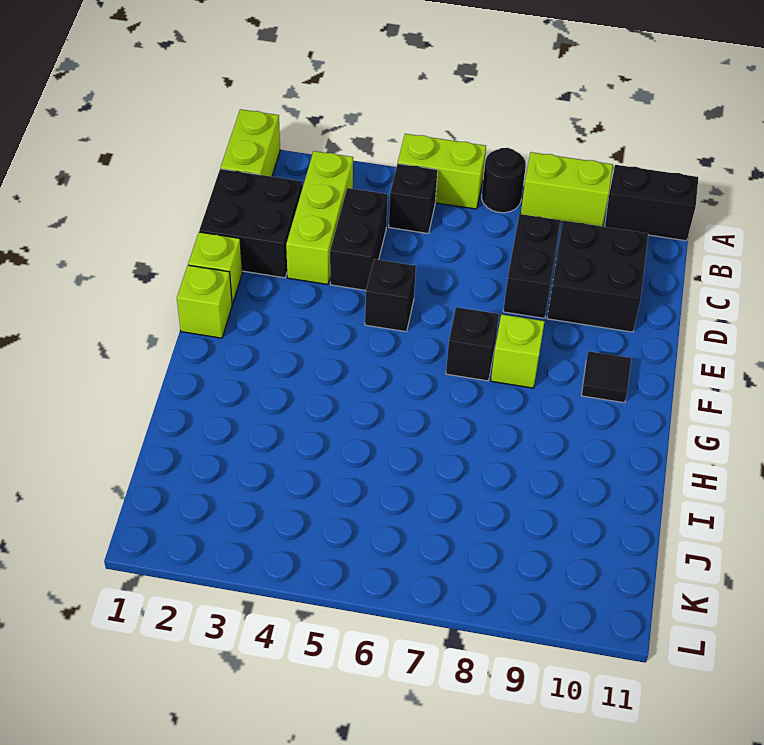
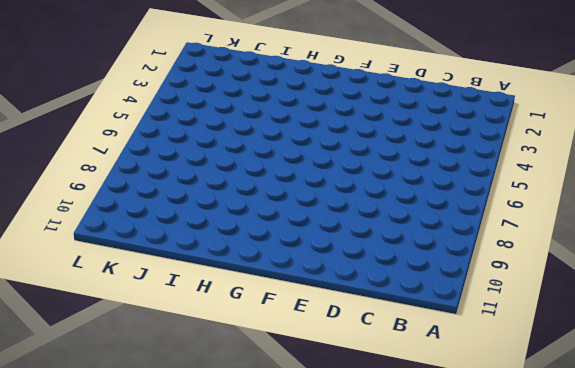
none -> lime 1x2 brick [221,109,280,177]
none -> lime 1x2 brick [398,134,486,209]
none -> black 1x1 round brick [482,148,526,213]

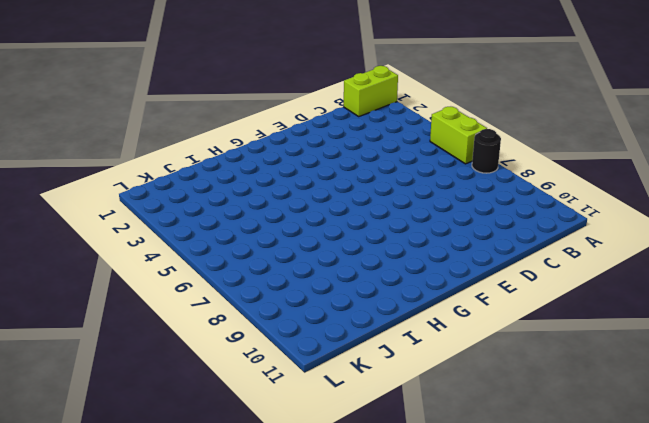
none -> lime 1x2 brick [521,152,613,226]
none -> black 1x2 brick [605,165,698,241]
none -> lime 1x3 brick [286,151,353,284]

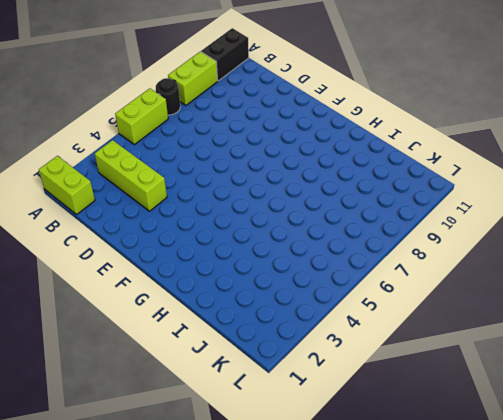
none -> black 1x1 brick [389,164,438,233]
none -> black 2x2 brick [199,169,303,278]
none -> black 1x2 brick [330,188,388,290]

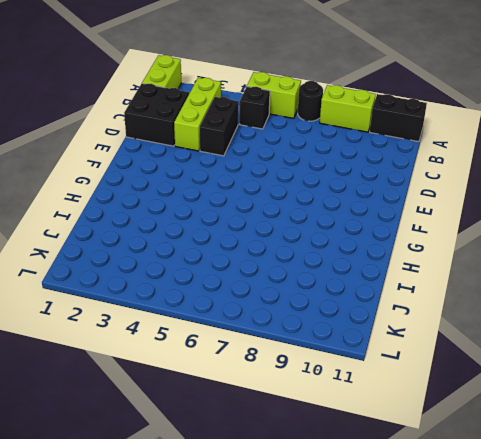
none -> black 1x2 brick [503,214,561,318]
none -> black 2x2 brick [547,221,648,332]
none -> lime 1x1 brick [188,232,242,304]

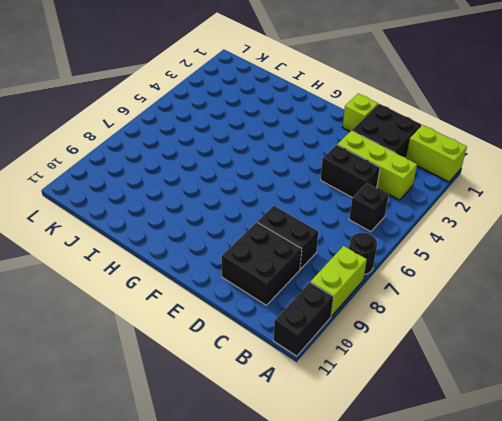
none -> lime 1x2 brick [398,134,486,209]
none -> black 1x1 brick [365,259,416,332]
none -> lime 1x1 brick [177,265,232,338]

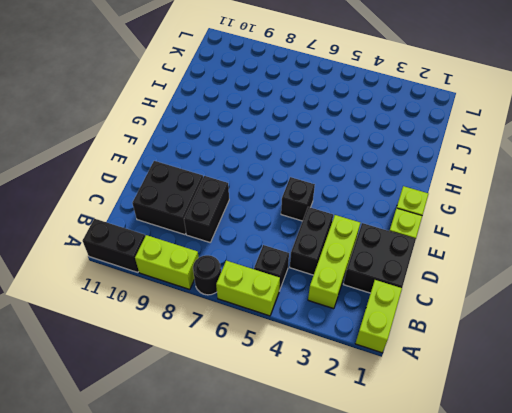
none -> black 1x1 brick [446,307,499,381]
none -> lime 1x1 brick [491,314,545,388]
none -> black 1x1 tile [581,351,631,403]

